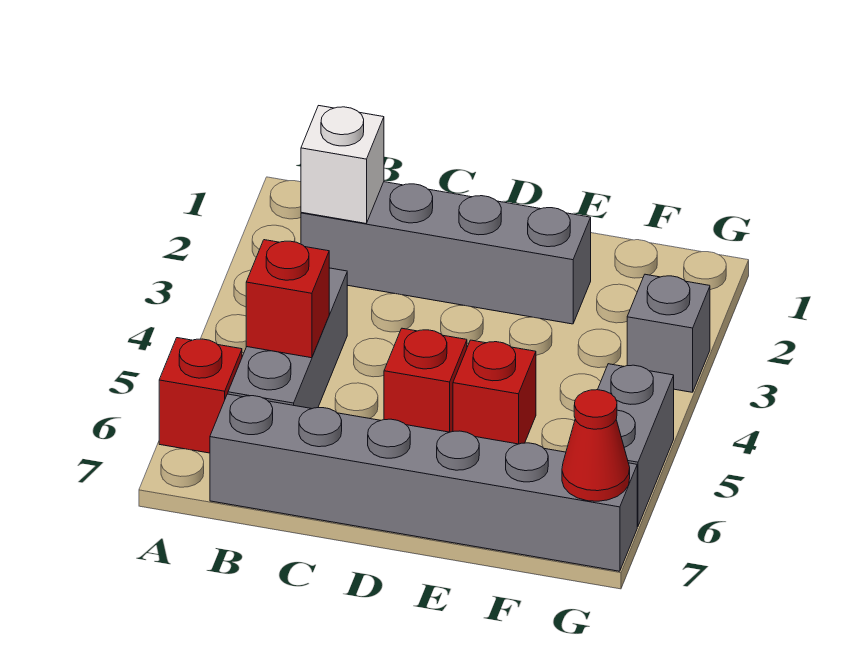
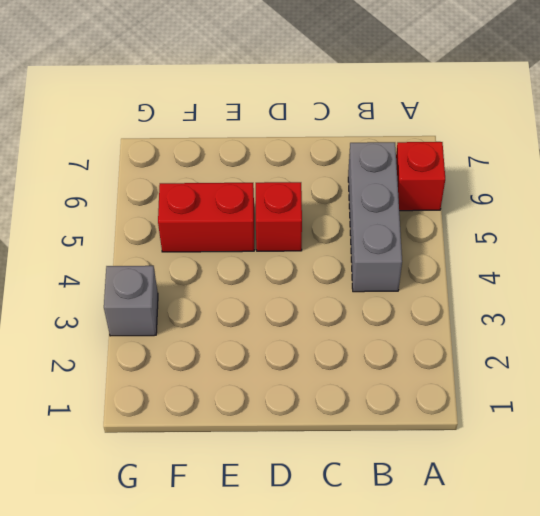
red 1x2 brick [158,183,254,252] -> red 1x1 brick [453,340,536,444]
none -> grey 1x4 brick [301,182,591,324]
none -> grey 1x6 brick [210,394,637,571]

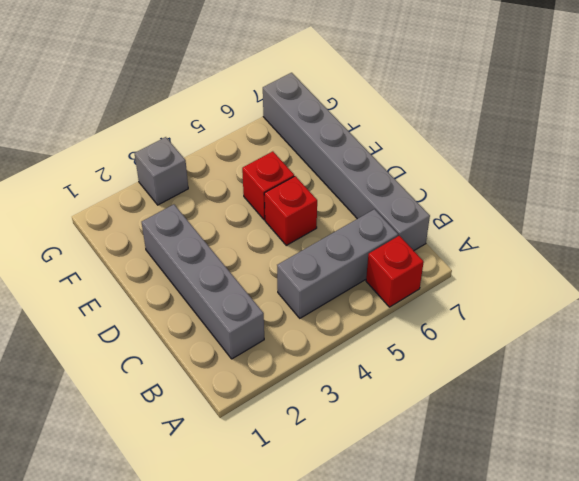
none -> grey 1x2 brick [598,364,674,527]
none -> white 1x1 brick [301,106,384,223]

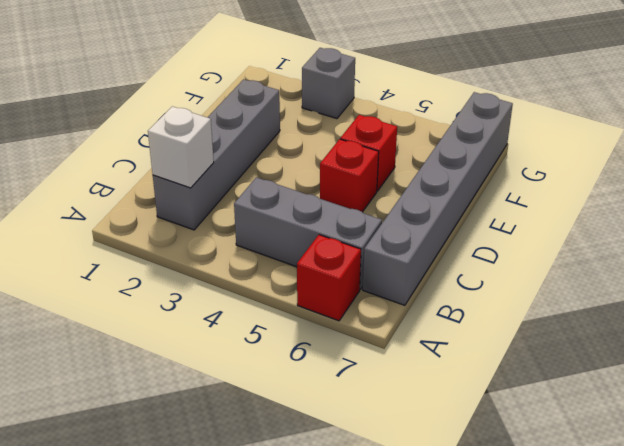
none -> grey 1x2 brick [598,364,674,527]
none -> red 1x1 brick [246,240,329,358]

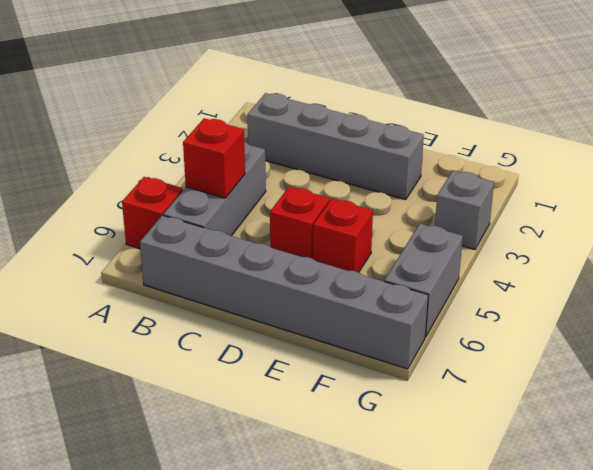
none -> white 1x1 brick [301,106,384,223]
none -> red 1x1 cone [562,390,630,501]

